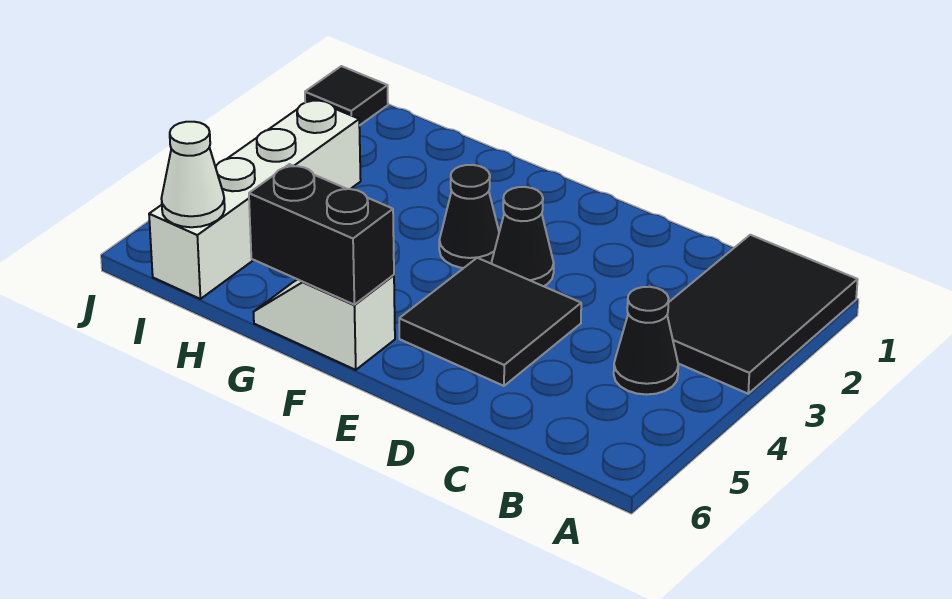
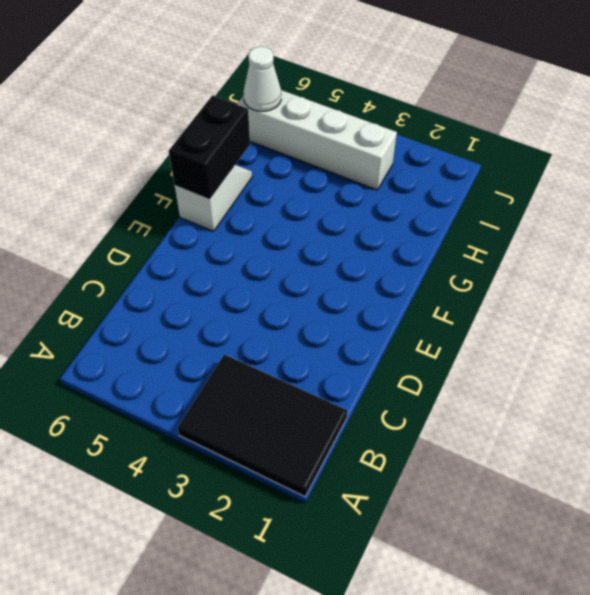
none -> black 1x1 cone [614,287,678,394]
none -> black 2x2 tile [399,258,581,386]

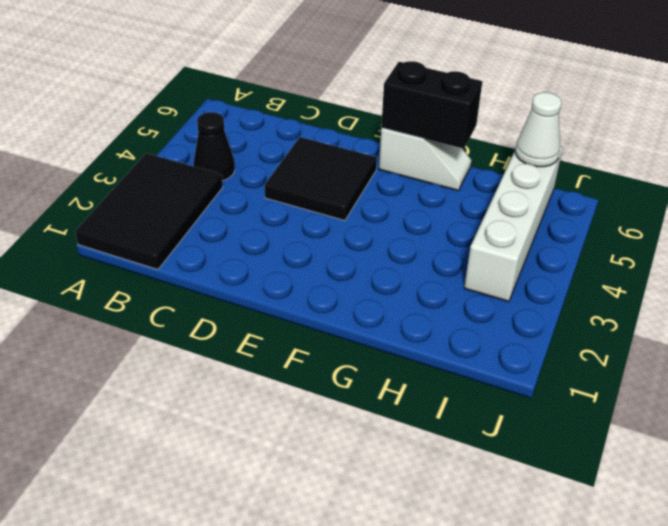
none -> black 1x1 cone [491,187,554,286]
none -> black 1x1 cone [439,165,499,268]

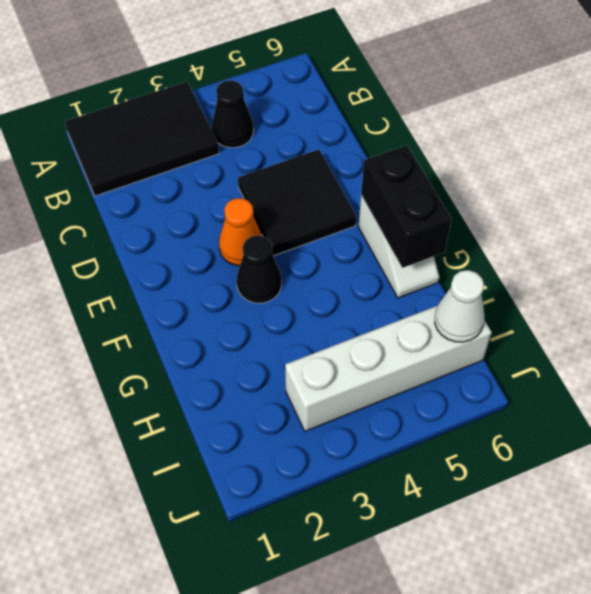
orange 1x1 cone [219,198,262,266] -> black 1x1 cone [491,187,554,286]
none -> black 1x1 tile [305,66,388,126]

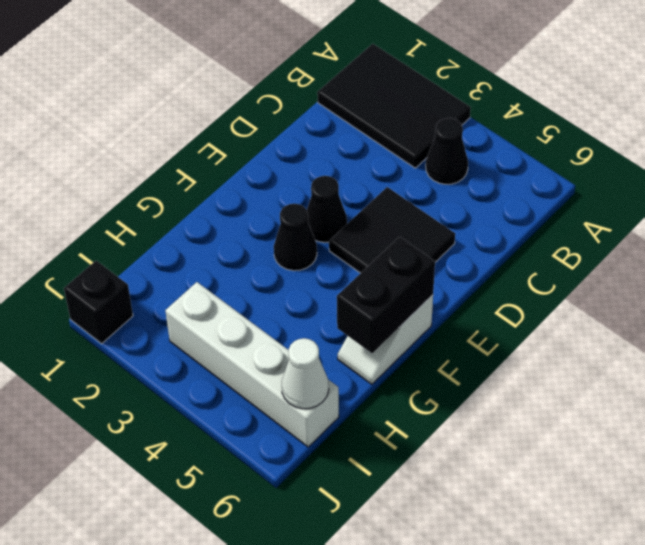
black 1x1 brick [64,261,133,344] -> black 1x1 tile [305,66,388,126]

